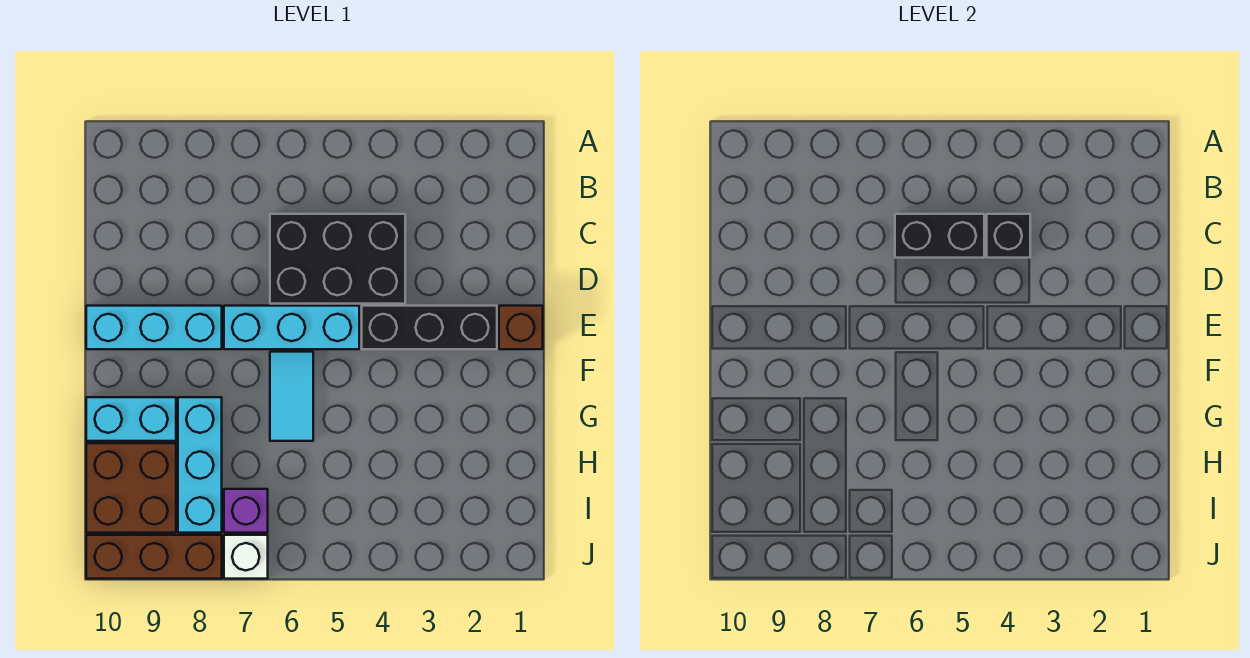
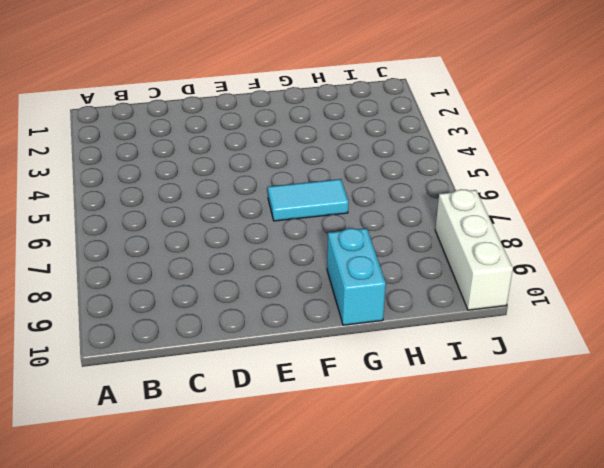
white 1x3 brick [435,189,513,310] -> brown 1x3 brick [86,535,222,579]
none -> black 2x3 brick [270,214,405,304]
none -> brown 1x1 brick [499,306,543,349]
none -> black 1x3 brick [362,306,497,349]

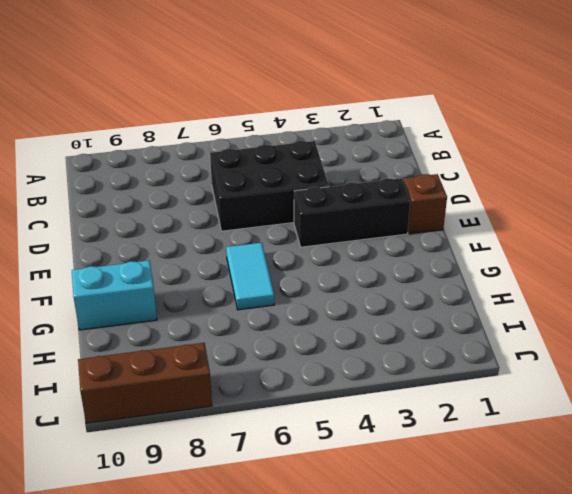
none -> cyan 1x3 brick [224,306,359,349]
none -> cyan 1x3 brick [86,306,222,349]
none -> cyan 1x3 brick [178,397,222,533]

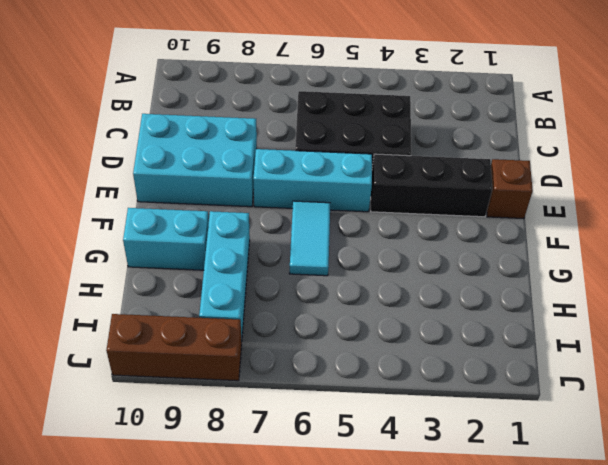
cyan 2x3 brick [133,114,257,207] -> cyan 1x3 brick [86,306,222,349]
none -> brown 2x2 brick [86,443,176,533]
none -> purple 1x1 brick [224,489,268,533]
none -> white 1x1 brick [224,535,268,579]

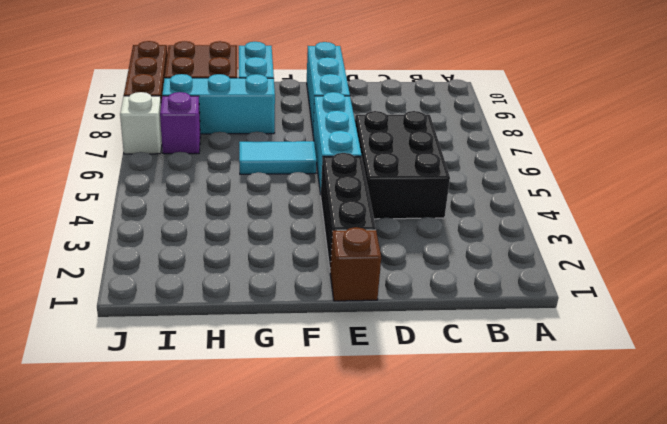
none -> black 1x1 brick [987,214,1030,258]
none -> black 1x2 brick [895,214,984,258]

